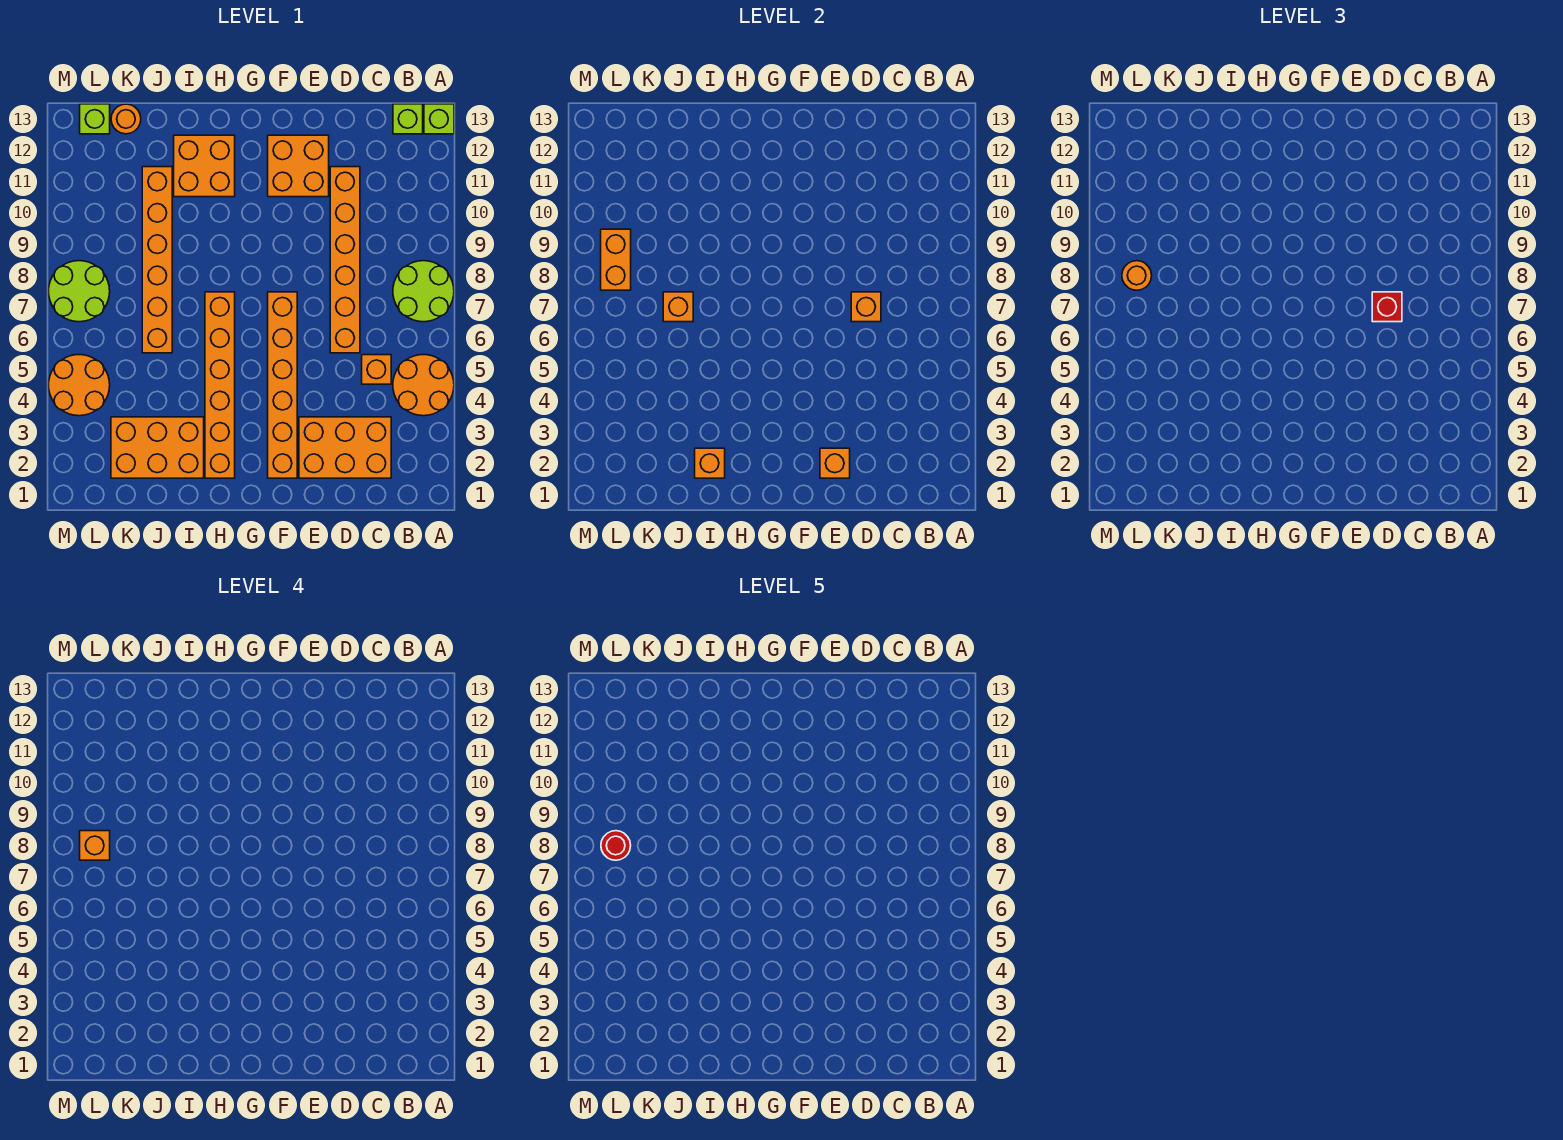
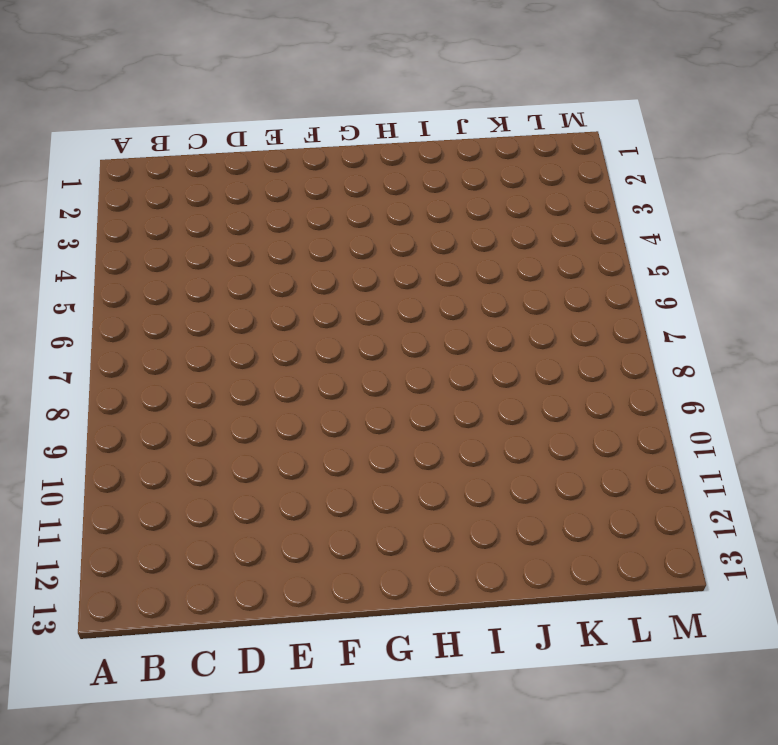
none -> orange 2x2 round brick [393,355,454,416]
none -> lime 2x2 round brick [393,261,454,322]
none -> lime 1x1 brick [424,104,454,134]

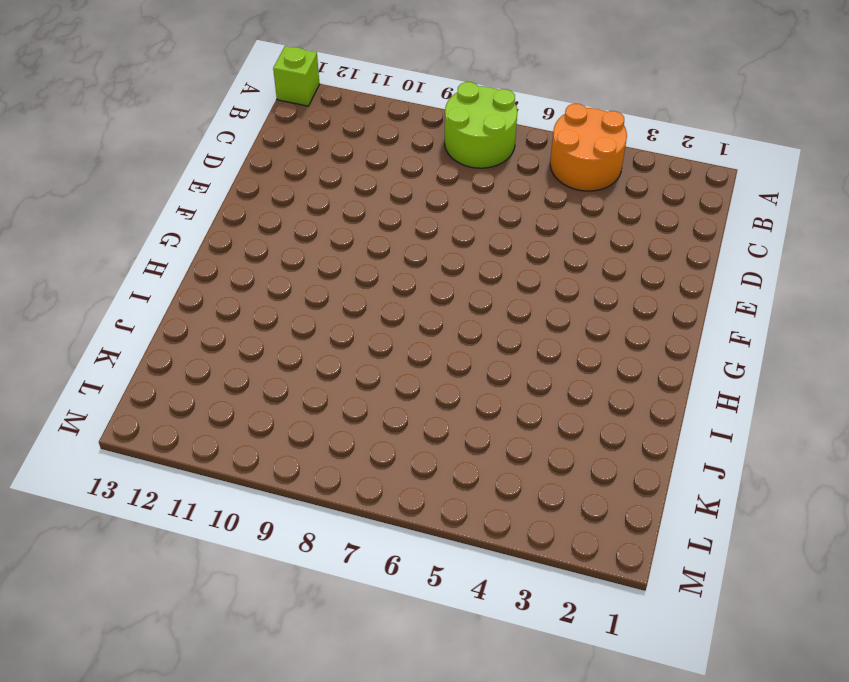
none -> lime 1x1 brick [393,104,423,134]
none -> orange 2x3 brick [299,417,391,478]
none -> orange 1x1 brick [362,355,391,384]

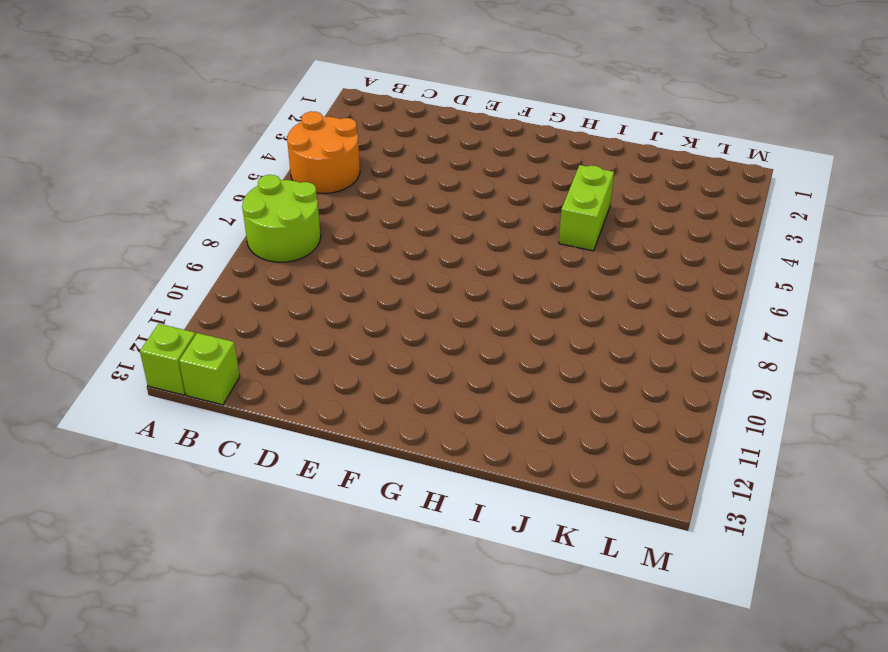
lime 1x2 brick [559,165,614,251] -> none
none -> orange 2x3 brick [299,417,391,478]
none -> orange 1x1 brick [362,355,391,384]
none -> orange 1x6 brick [330,167,360,353]

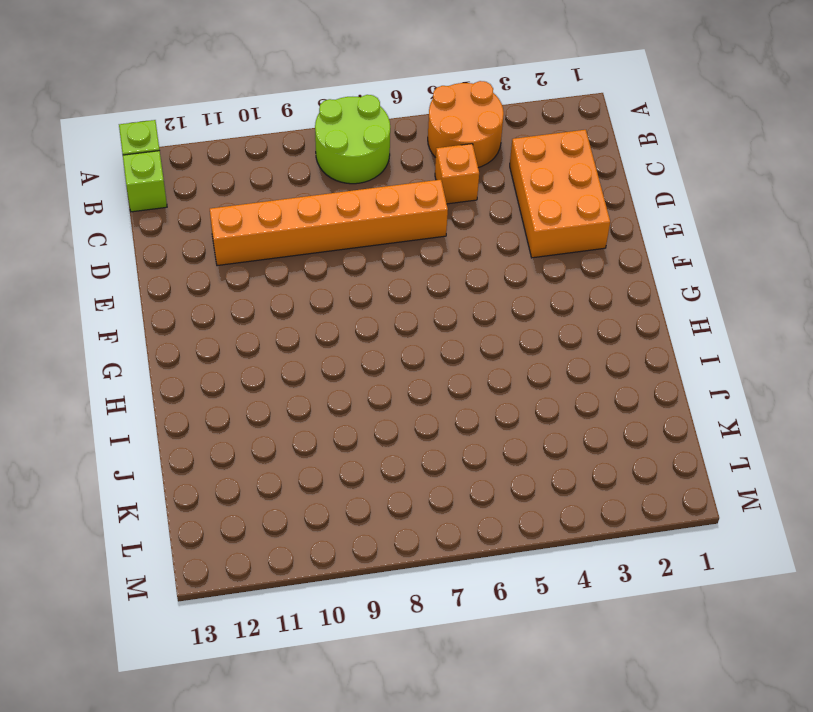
none -> orange 2x2 brick [268,135,329,197]
none -> orange 1x6 brick [268,292,297,478]
none -> orange 1x6 brick [205,292,235,478]

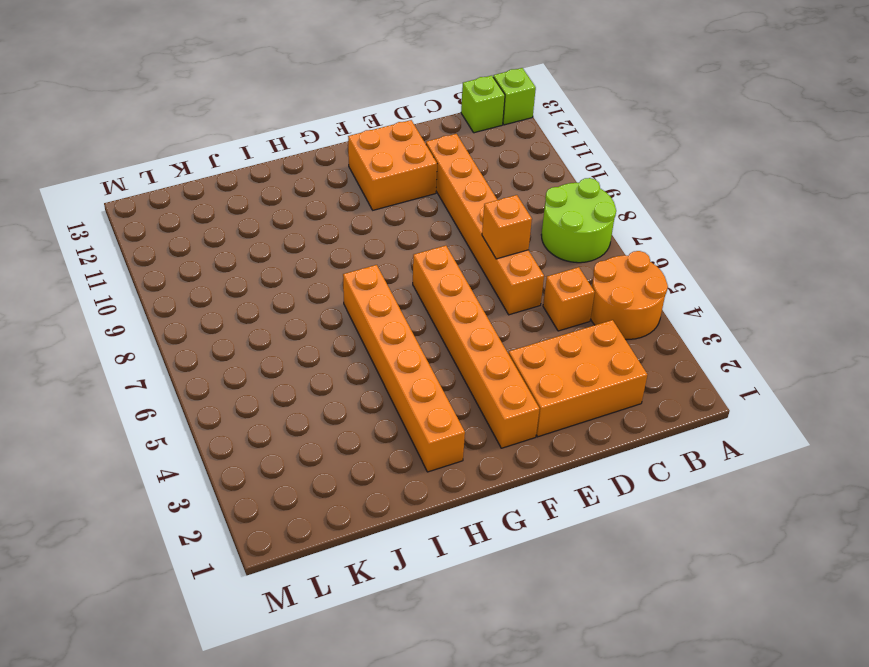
none -> orange 2x2 brick [174,135,235,197]
none -> orange 2x3 brick [111,417,204,478]
none -> orange 1x6 brick [142,167,172,353]

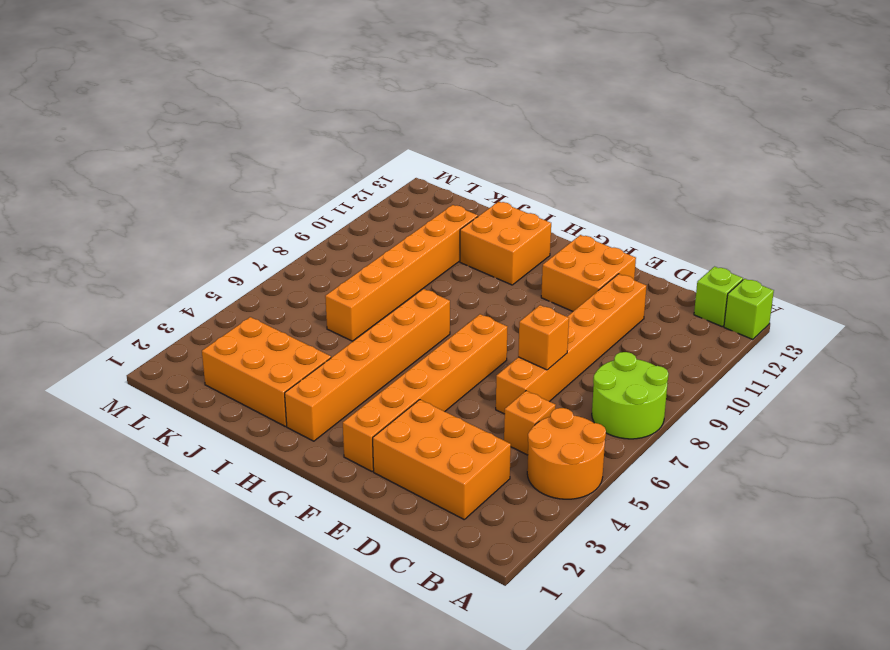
none -> orange 1x1 round brick [111,104,141,134]
none -> orange 2x2 round brick [49,355,110,416]
none -> lime 2x2 round brick [49,261,110,322]

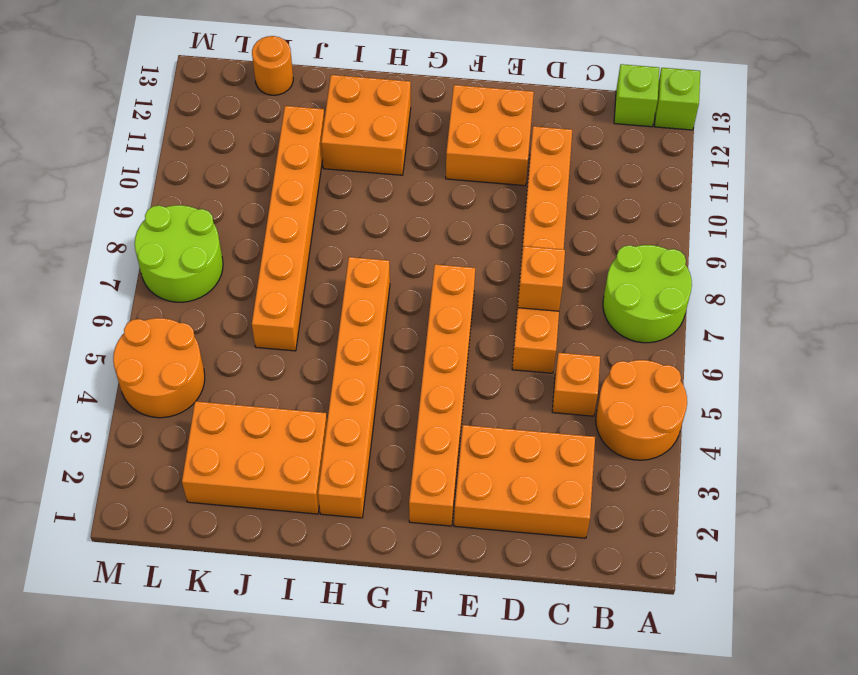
none -> lime 1x1 brick [80,104,110,134]
none -> orange 1x1 brick [820,448,850,478]
none -> orange 1x1 brick [695,448,725,478]

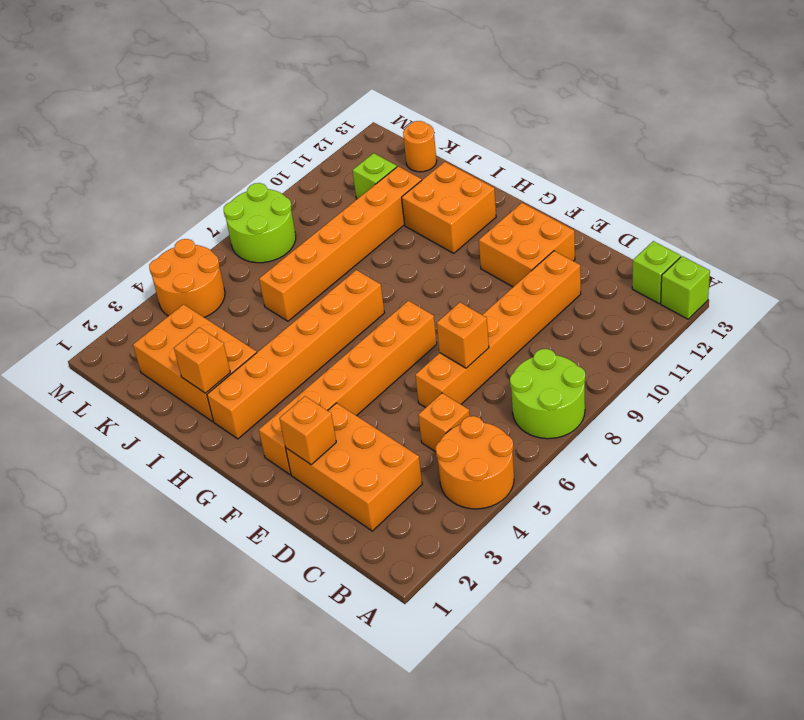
lime 1x1 brick [352,153,397,199] -> lime 1x1 brick moved to [80,104,110,134]
none -> orange 1x1 brick [663,292,693,322]
none -> orange 1x2 brick [601,229,631,290]
none -> red 1x1 brick [1372,292,1402,322]

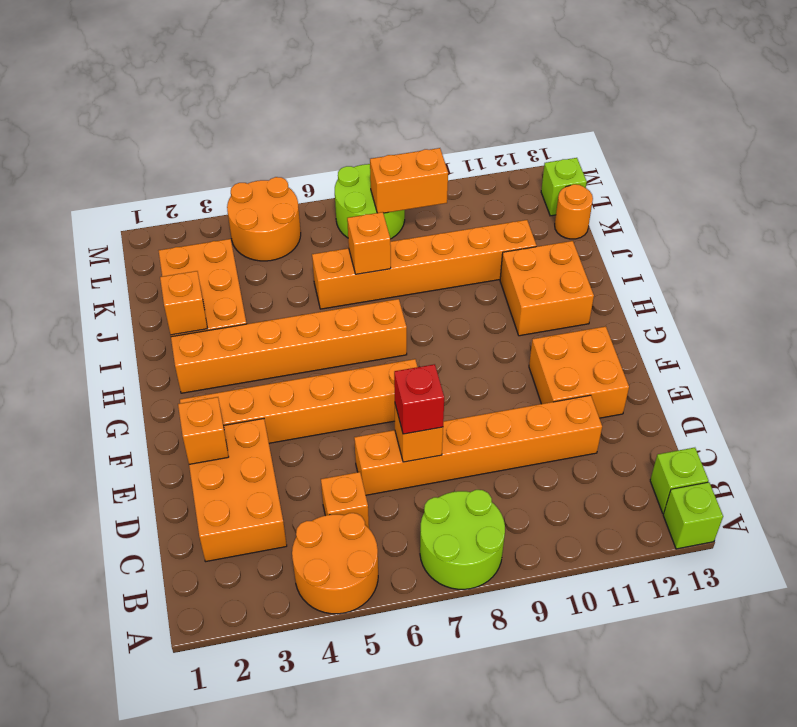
none -> orange 1x1 round brick [1122,261,1152,290]
none -> orange 1x1 brick [80,831,110,860]
none -> red 1x1 round brick [601,831,631,860]

